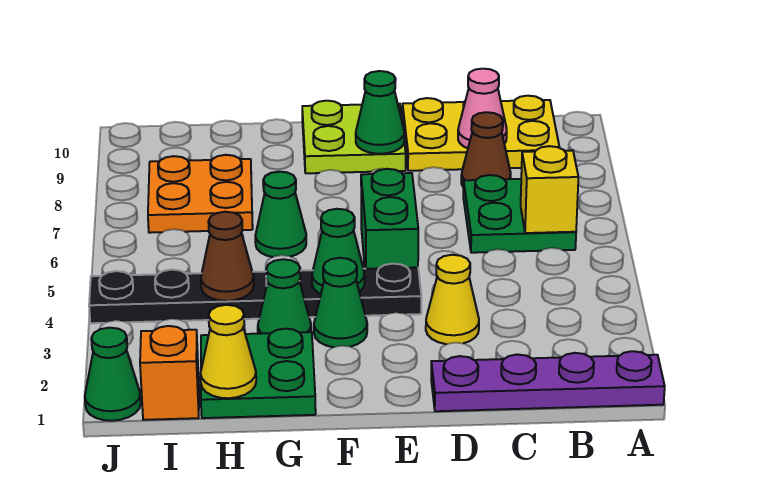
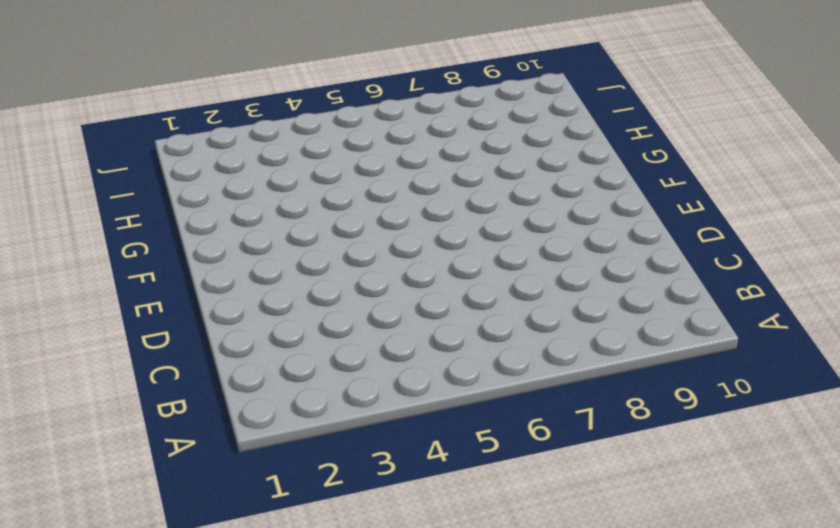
none -> purple 1x4 plate [431,351,665,411]
none -> green 2x2 plate [463,175,576,253]
none -> yellow 2x3 plate [403,96,560,171]

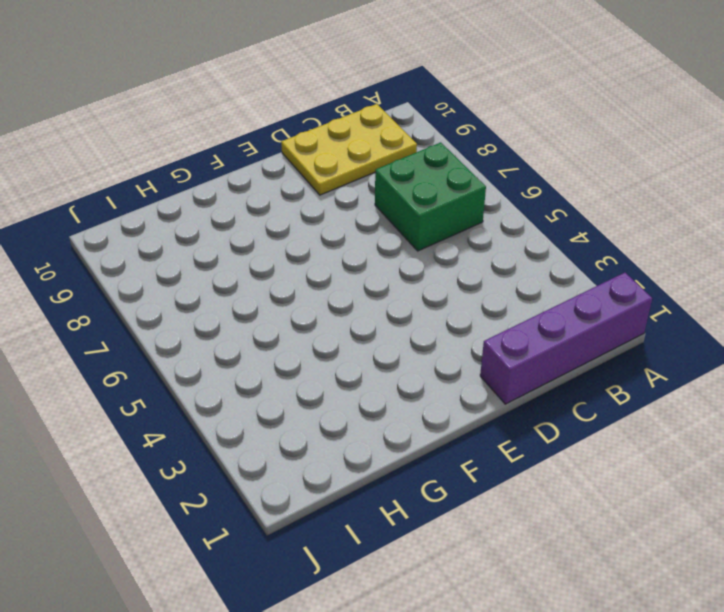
purple 1x4 brick [480,273,652,404] -> purple 1x4 plate [431,351,665,411]
green 2x2 brick [375,142,486,251] -> green 2x2 plate [463,175,576,253]
none -> brown 1x1 cone [461,112,511,188]
none -> yellow 1x1 cone [426,255,479,344]
none -> black 1x6 plate [89,264,421,323]

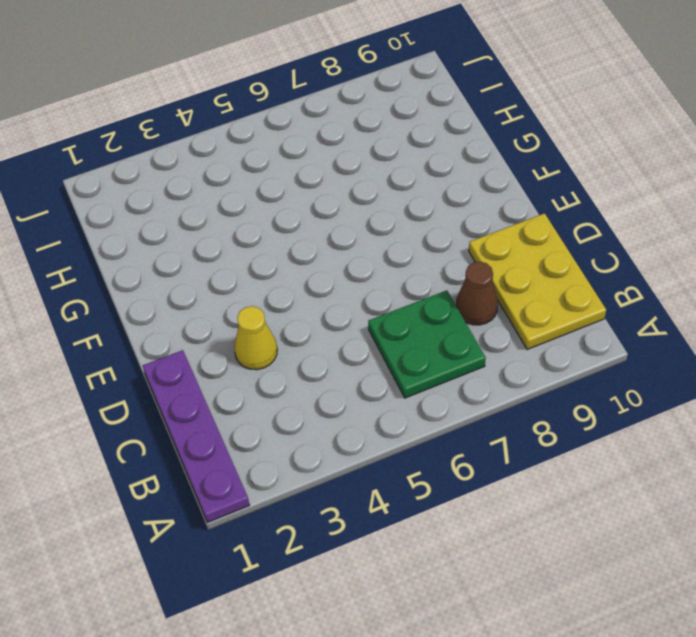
none -> black 1x6 plate [89,264,421,323]
none -> green 1x2 brick [361,169,418,269]
none -> lime 2x2 plate [302,101,406,173]

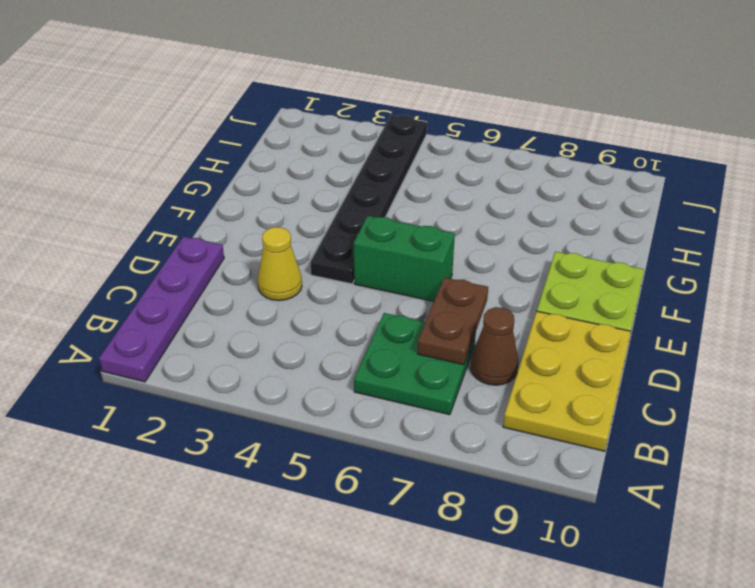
brown 1x2 plate [418,278,488,365] -> none
none -> green 1x1 cone [314,258,367,347]
none -> green 2x2 plate [201,329,316,418]
none -> green 1x1 cone [258,259,311,334]

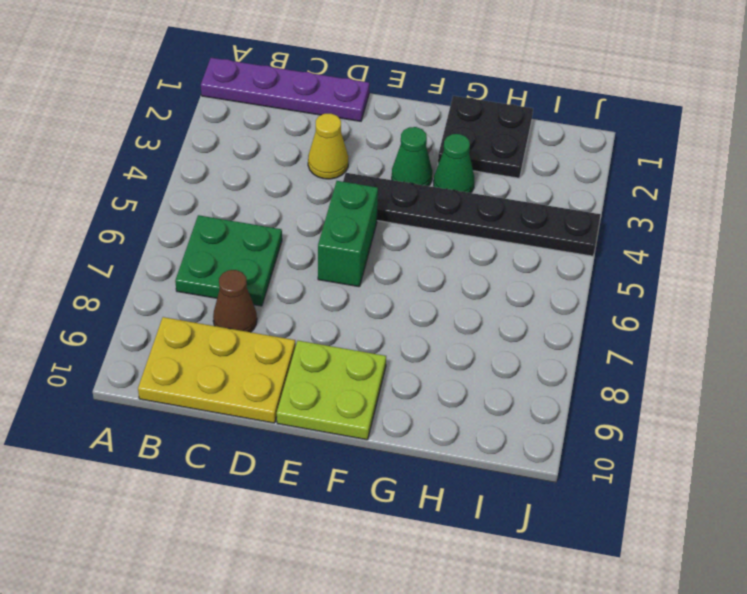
black 2x2 plate [438,96,533,178] -> green 2x2 plate [201,329,316,418]
none -> green 1x1 cone [255,172,306,257]
none -> orange 2x2 plate [148,155,253,233]
none -> orange 1x1 brick [140,326,199,420]

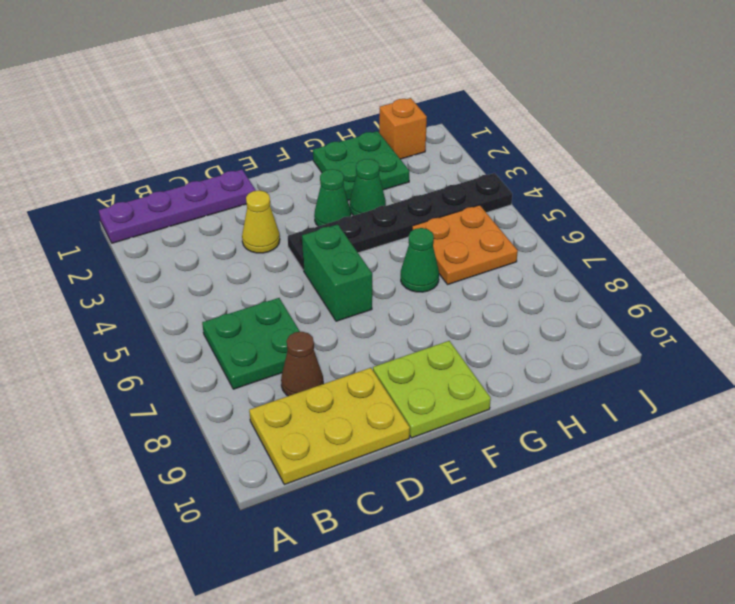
orange 2x2 plate [412,205,518,285] -> orange 2x2 plate moved to [148,155,253,233]
none -> green 1x1 cone [85,328,141,421]
none -> yellow 1x1 brick [521,146,578,233]
none -> pink 1x1 cone [458,69,507,148]

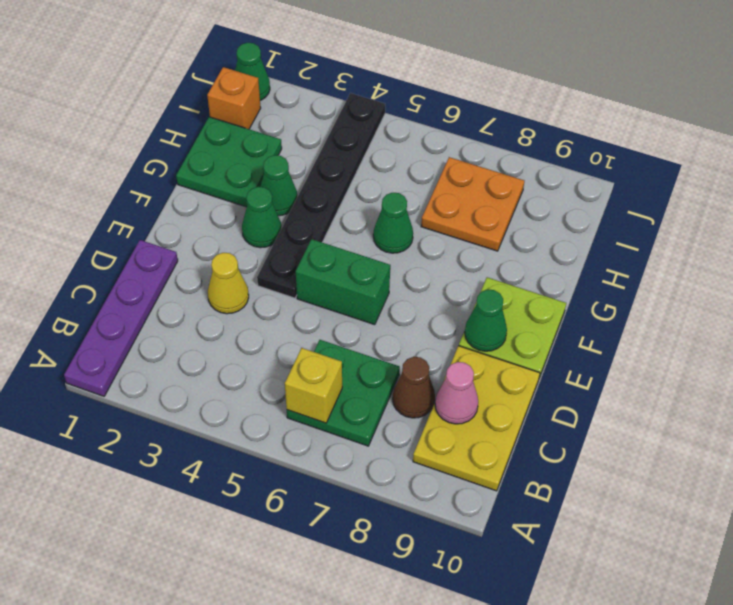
none -> green 1x1 cone [312,209,365,294]
none -> yellow 1x1 cone [201,305,256,398]
none -> brown 1x1 cone [201,212,254,301]

